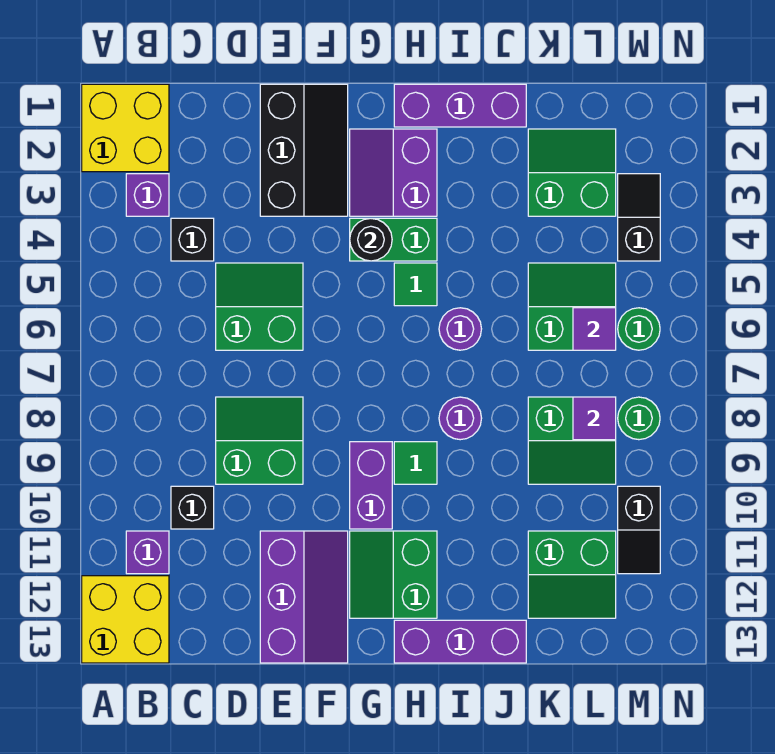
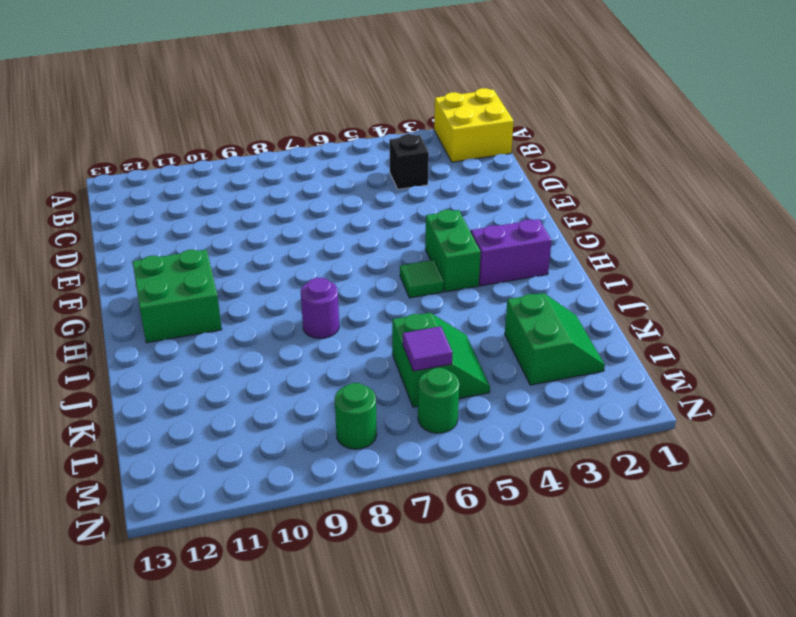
green 2x2 brick [133,249,222,343] -> green 2x2 slope [350,531,437,618]
none -> yellow 2x2 brick [82,576,169,663]
none -> purple 1x1 brick [126,174,169,216]
none -> purple 1x1 brick [126,531,169,574]
none -> black 1x1 brick [171,486,214,529]

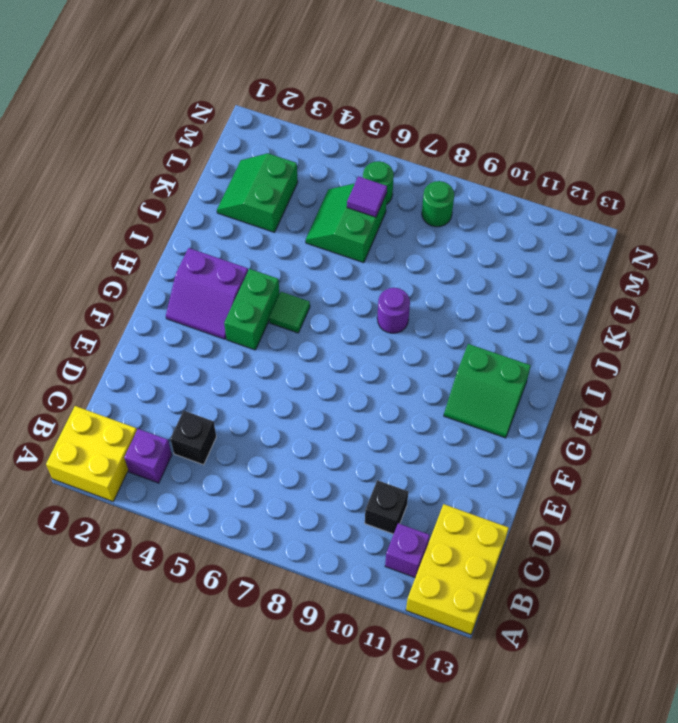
yellow 2x3 brick [406,504,509,635] -> yellow 2x2 brick [82,576,169,663]
none -> green 2x2 slope [216,263,303,350]
none -> green 2x2 slope [216,397,303,484]
none -> black 2x3 slope [260,84,348,216]
none -> purple 2x3 slope [260,531,348,663]

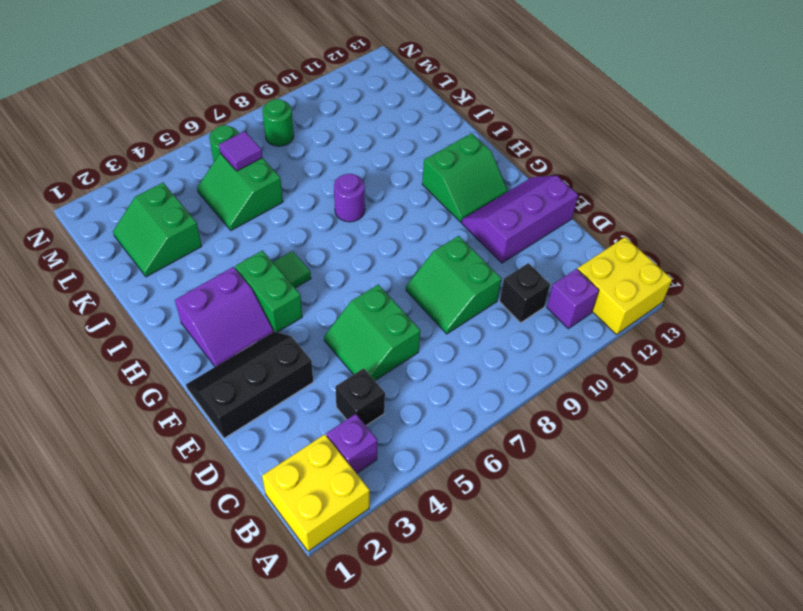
none -> purple 1x2 brick [350,442,392,529]
none -> purple 1x3 brick [394,84,526,127]
none -> green 1x1 tile [394,442,437,484]
none -> purple 1x3 brick [394,620,526,663]

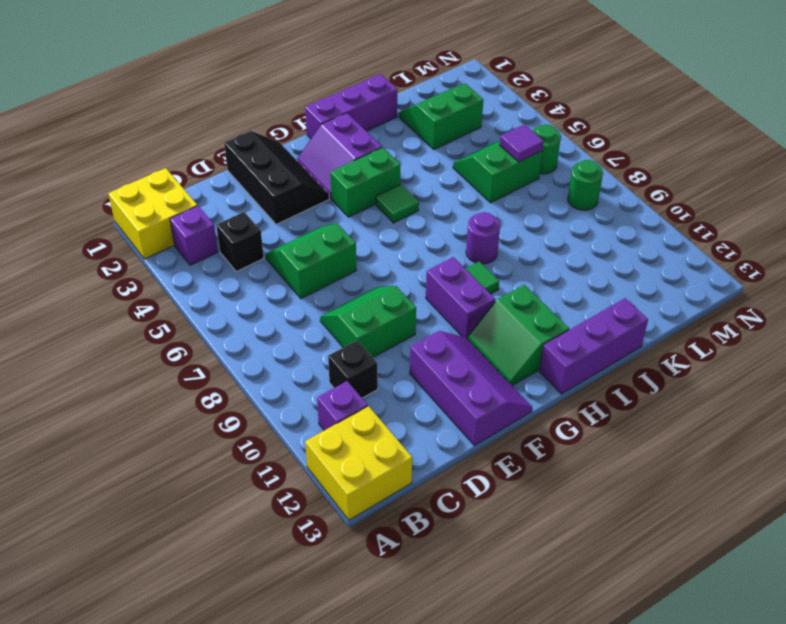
none -> purple 1x1 round brick [439,308,481,350]
none -> green 2x2 slope [528,397,616,484]
none -> green 2x2 slope [528,531,616,618]
none -> black 1x2 slope [618,174,660,261]

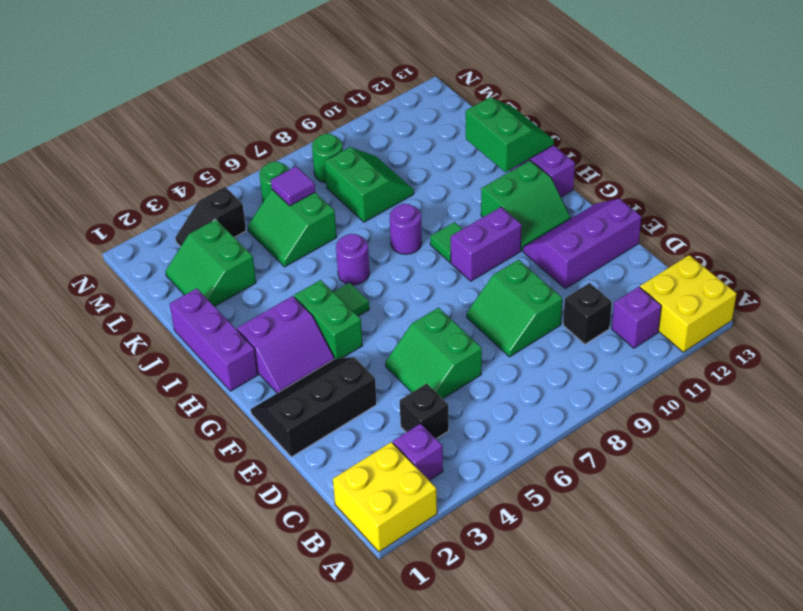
green 2x2 slope [466,97,554,172] -> green 2x2 slope moved to [528,531,616,618]
none -> black 1x2 slope [618,486,660,574]
none -> black 1x1 round brick [350,218,392,261]
none -> purple 1x1 tile [573,397,616,440]

